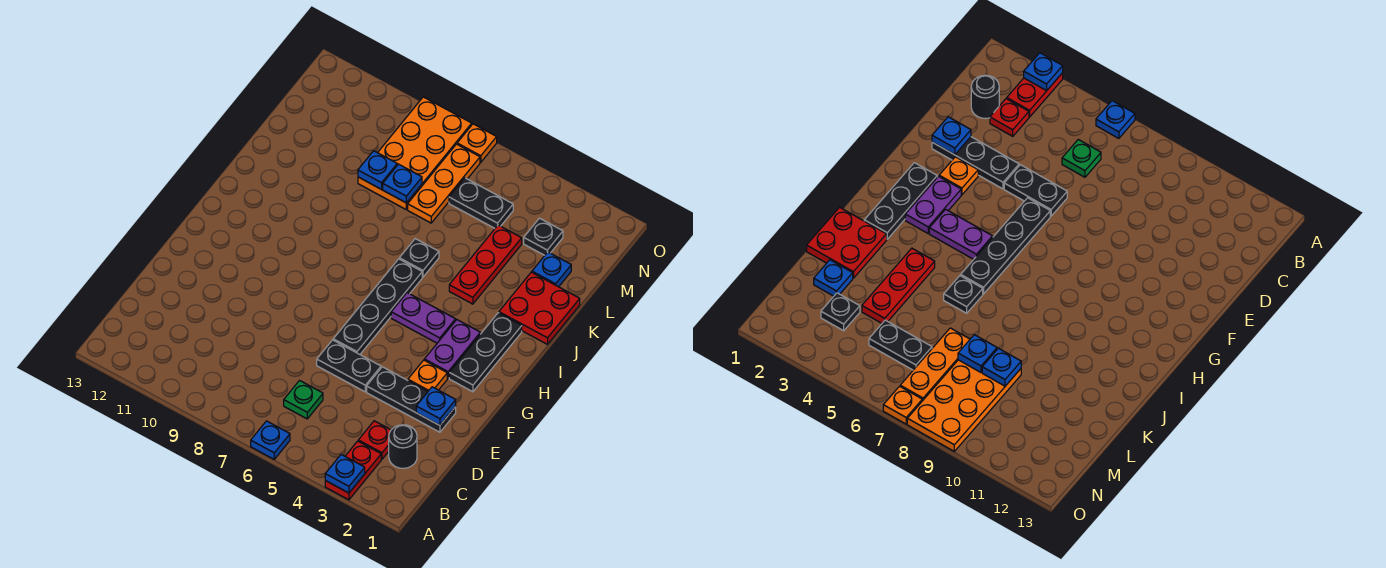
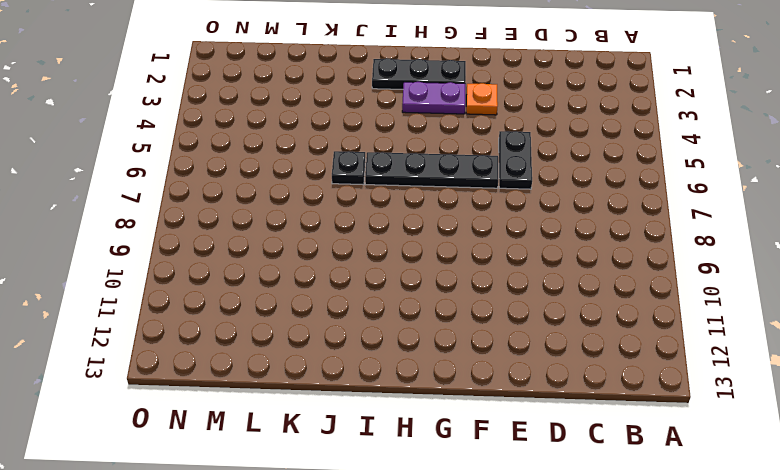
none -> red 1x2 plate [325,441,381,500]
none -> blue 1x1 plate [251,421,290,459]
none -> black 1x1 round brick [389,425,417,468]

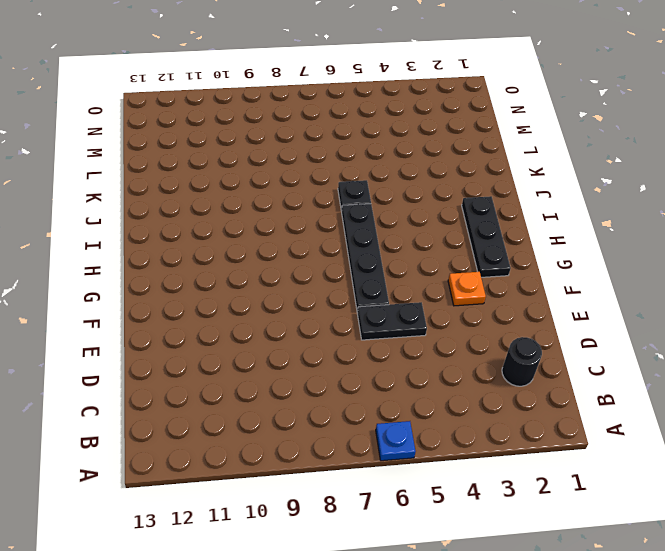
none -> red 1x2 plate [325,441,381,500]
none -> red 1x1 plate [358,421,391,459]
none -> green 1x1 plate [284,381,323,419]

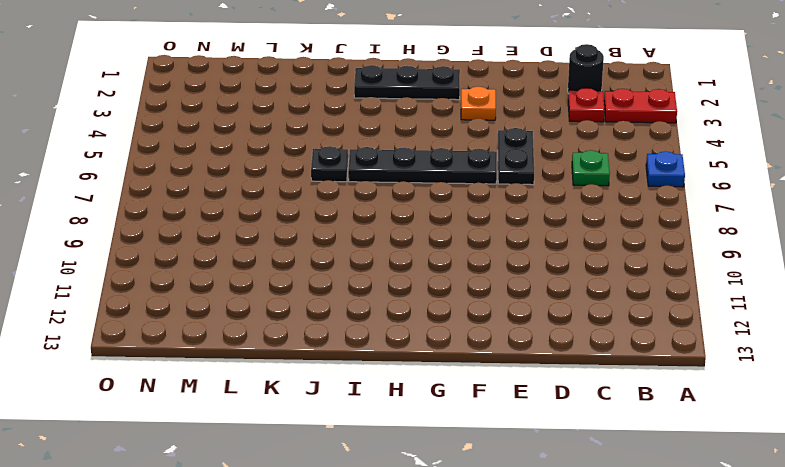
none -> black 1x3 plate [367,367,456,432]
none -> purple 1x2 plate [424,320,480,378]
none -> purple 1x2 plate [391,293,456,343]

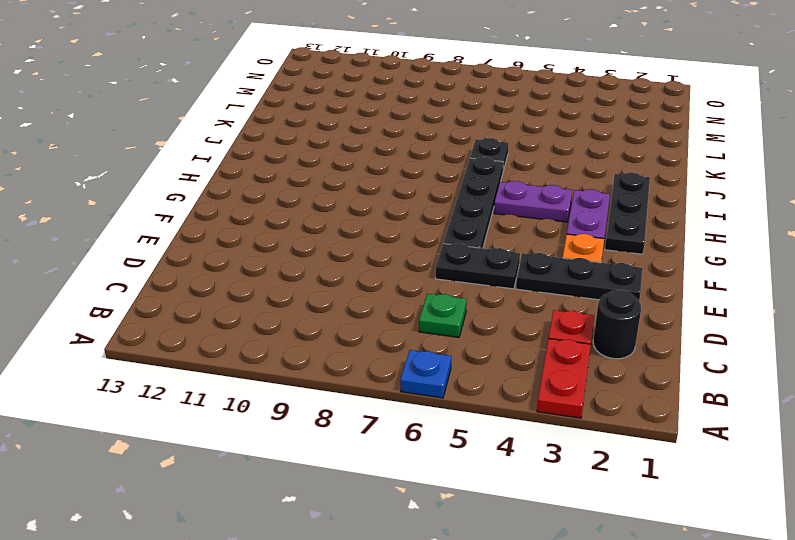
none -> red 2x2 plate [499,272,580,344]
none -> red 1x3 plate [449,225,522,304]
none -> blue 1x1 plate [532,252,571,287]

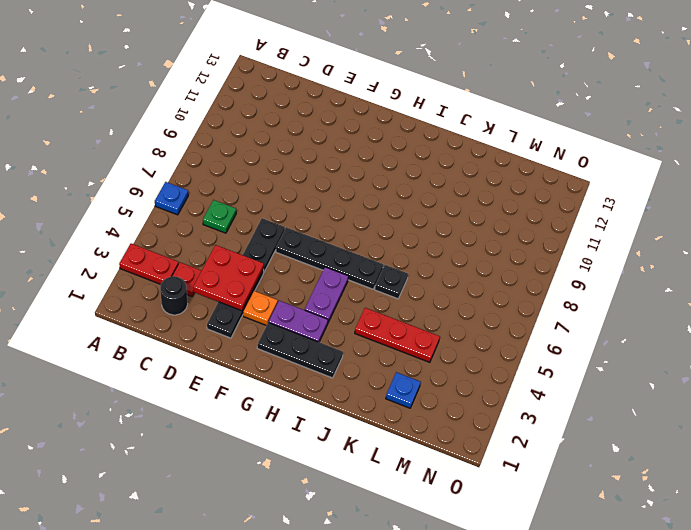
red 2x2 plate [193,245,264,311] -> red 2x2 plate moved to [499,272,580,344]
none -> orange 1x3 plate [408,144,480,223]
none -> orange 2x4 plate [358,97,472,209]
none -> black 1x1 plate [524,218,563,255]

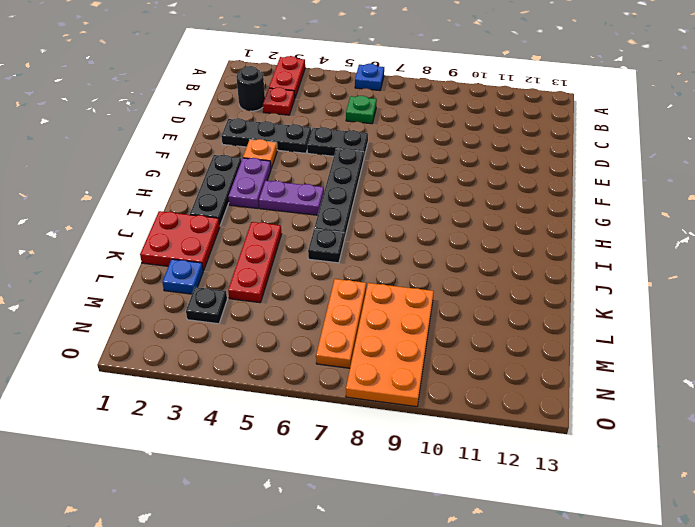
none -> black 1x2 plate [449,178,513,228]
none -> orange 1x1 plate [457,124,497,162]
none -> blue 1x1 plate [325,455,365,493]

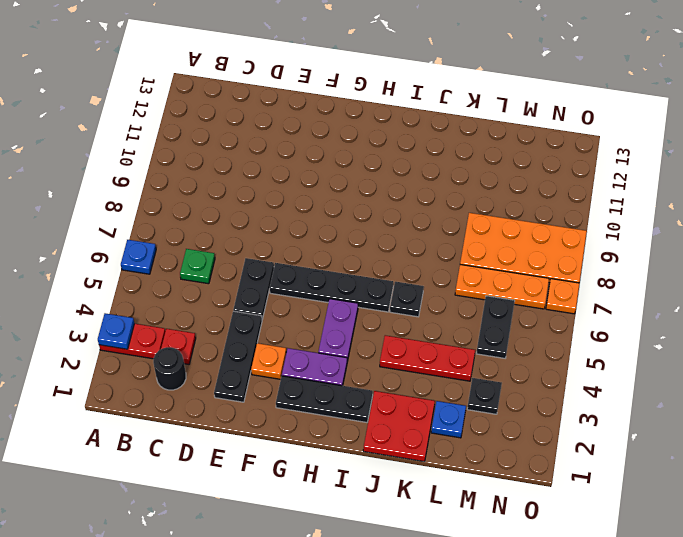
none -> blue 1x1 plate [416,387,456,425]
none -> blue 1x1 plate [383,164,422,203]
none -> blue 1x1 plate [358,151,397,189]

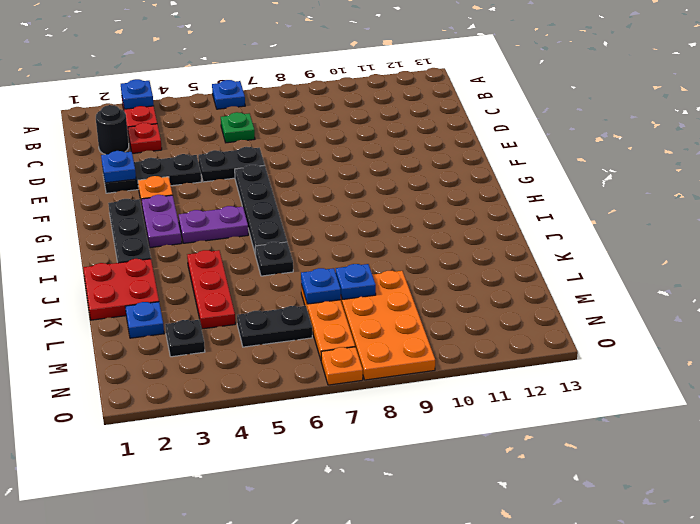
blue 1x1 plate [301,268,341,304] -> blue 1x1 plate moved to [358,151,397,189]

